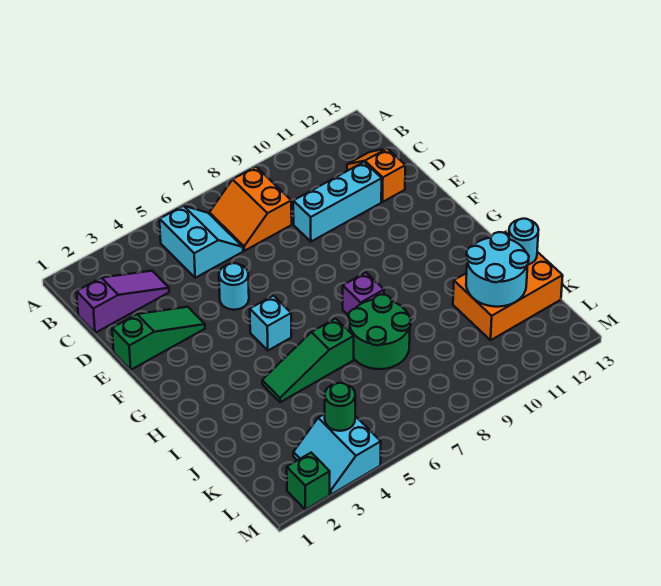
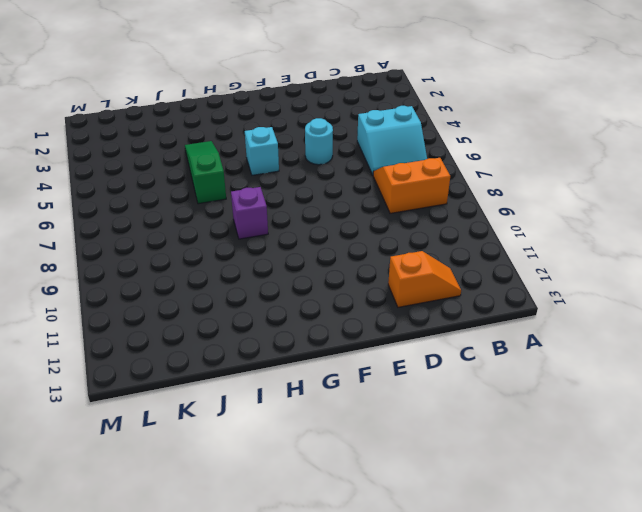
none -> purple 1x3 slope [77,271,169,333]
none -> cyan 1x3 brick [293,162,382,242]
none -> green 1x3 slope [112,307,205,370]

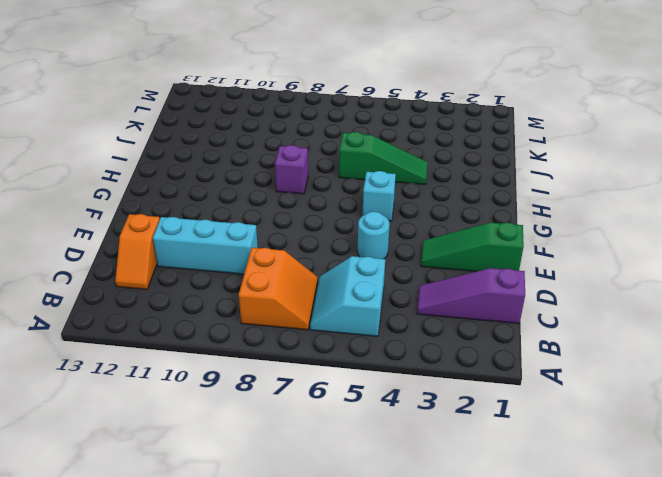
none -> green 2x2 round brick [348,294,411,369]
none -> orange 2x3 brick [453,252,563,340]
none -> cyan 2x2 slope [293,414,381,494]

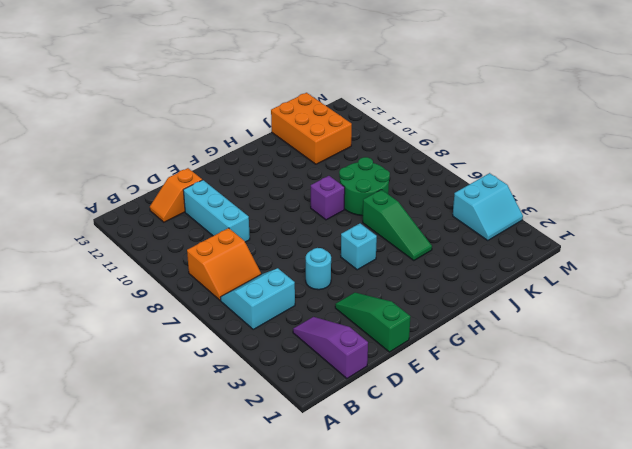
none -> green 1x1 brick [287,453,330,510]
none -> cyan 2x2 round brick [466,232,529,307]
none -> cyan 1x1 round brick [509,219,539,265]

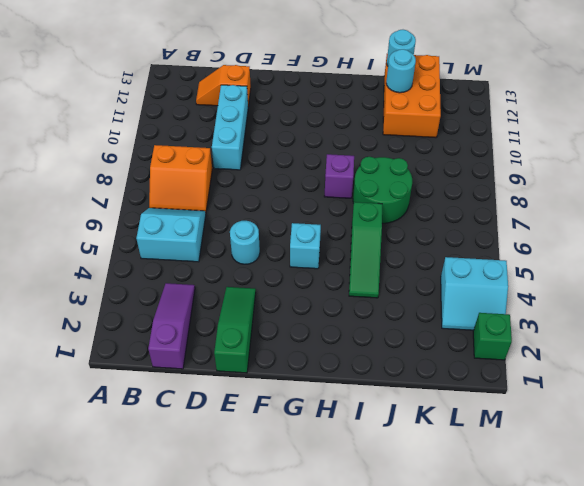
cyan 1x1 round brick [386,49,416,93] -> cyan 2x2 round brick [466,232,529,307]
none -> green 1x1 round brick [325,383,355,431]

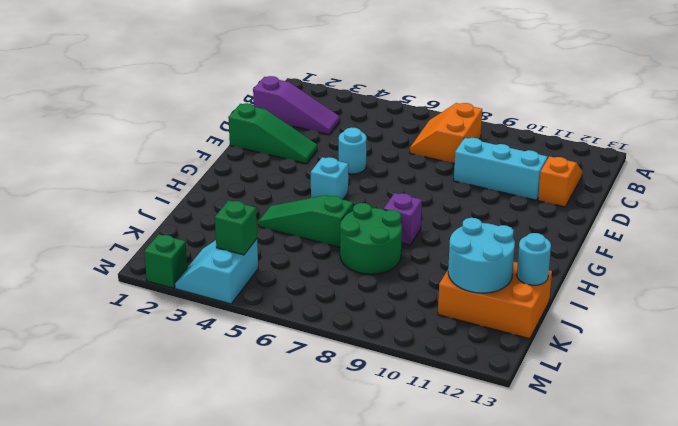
green 1x1 brick [215,200,257,255] -> green 1x1 round brick [325,383,355,431]
none -> cyan 2x2 slope [160,206,243,278]

